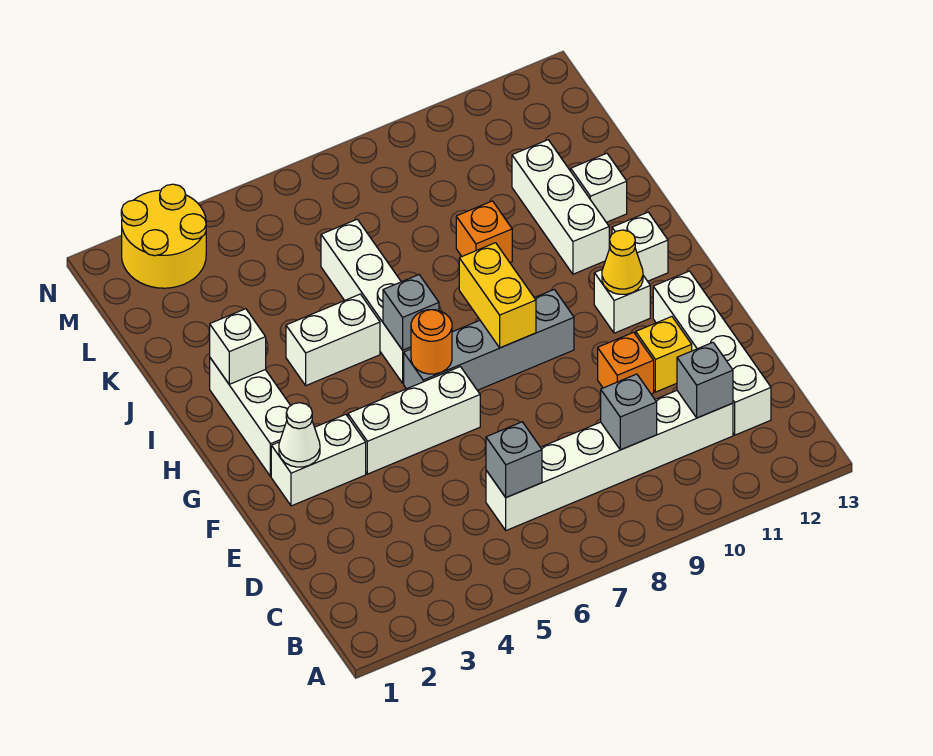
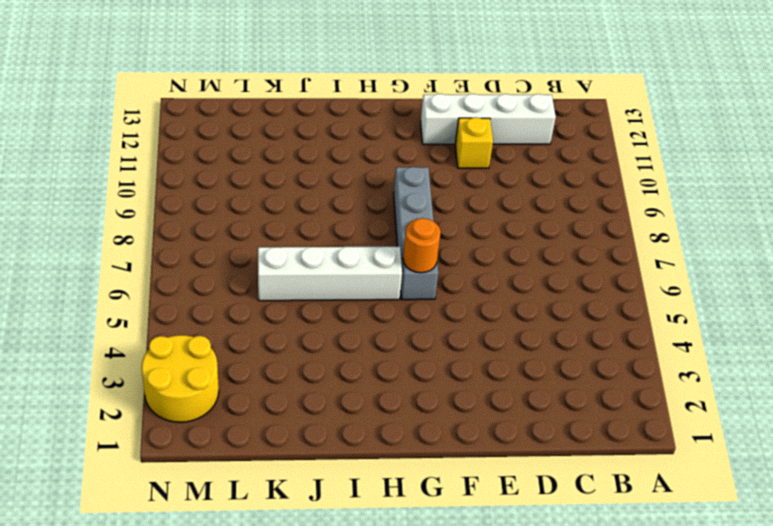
none -> white 1x6 brick [486,391,733,530]
none -> orange 1x1 brick [598,332,654,394]
none -> white 1x2 brick [271,414,366,506]

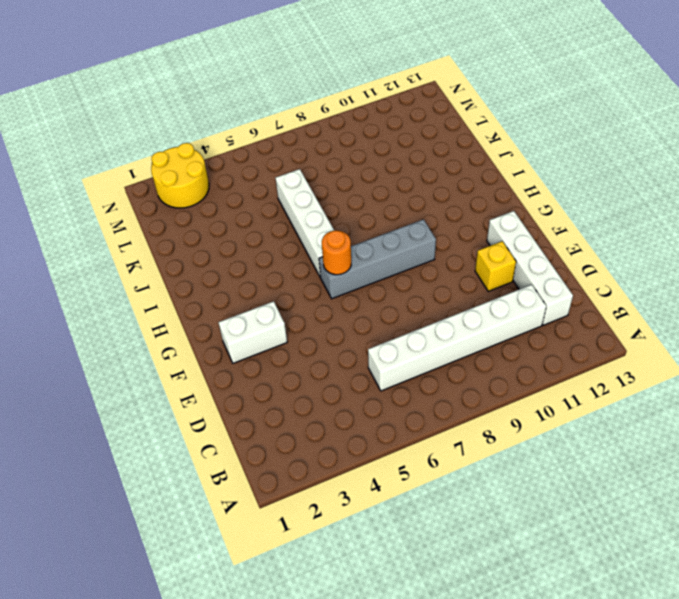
none -> orange 1x1 brick [598,332,654,394]
none -> white 1x3 brick [348,367,480,474]
none -> white 1x3 brick [210,358,291,476]

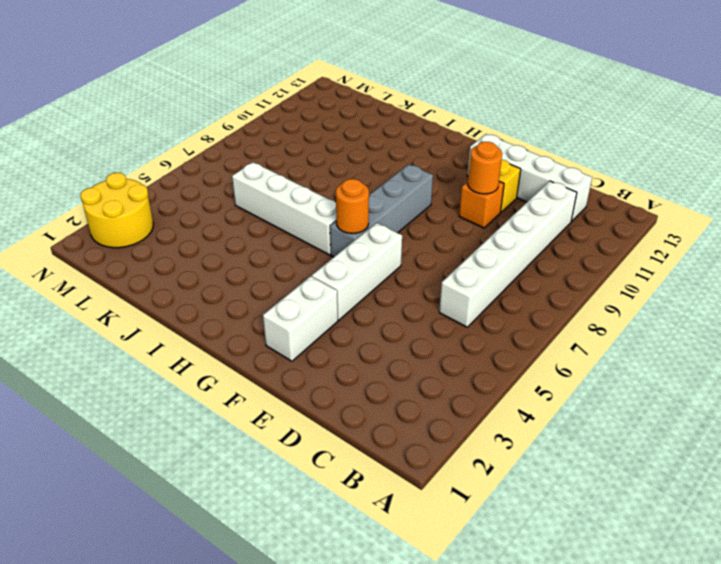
orange 1x1 round brick [468,142,502,194] -> none
none -> white 1x3 brick [210,358,291,476]
none -> white 1x1 brick [594,270,650,333]
none -> white 1x1 brick [612,212,668,281]

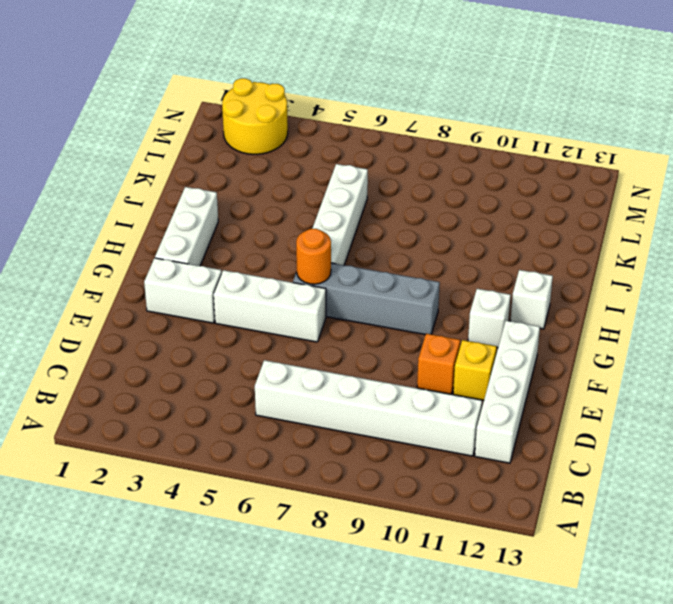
none -> white 1x2 brick [286,294,380,386]
none -> white 1x3 brick [512,140,609,274]
none -> orange 1x1 brick [456,201,512,262]

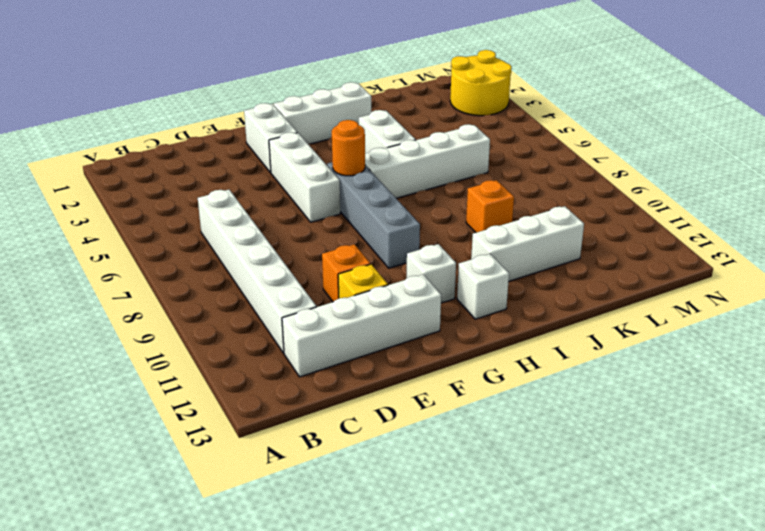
none -> white 1x1 brick [571,153,627,222]
none -> grey 1x1 brick [486,422,542,497]
none -> grey 1x1 brick [601,374,657,450]

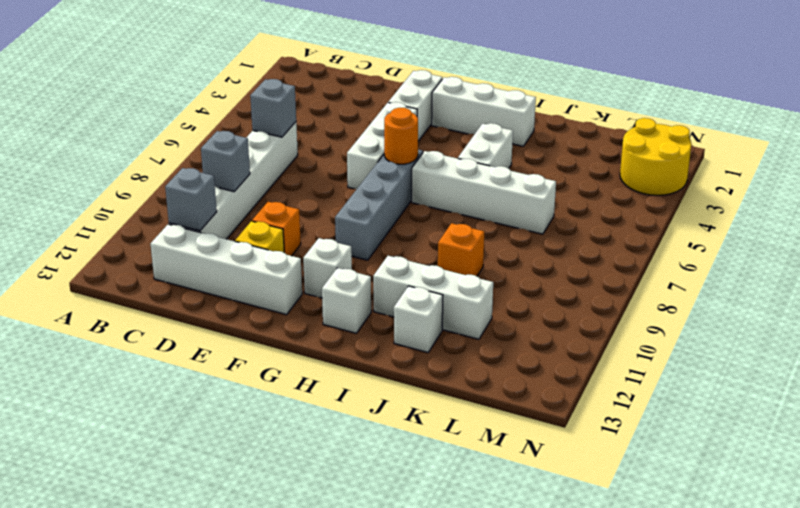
none -> white 1x1 cone [279,403,320,467]
none -> yellow 1x2 brick [459,243,536,348]
none -> yellow 1x1 cone [602,230,643,294]

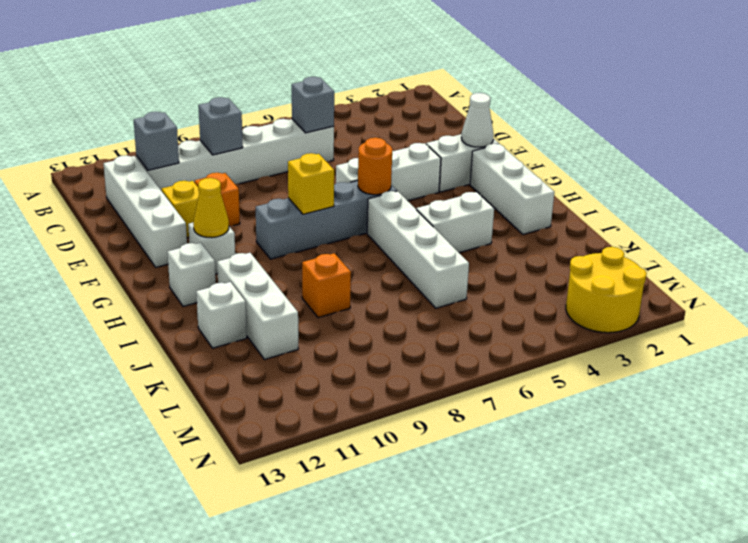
yellow 1x1 brick [288,153,334,214] -> yellow 1x2 brick [459,243,536,348]
none -> grey 1x1 brick [383,275,439,350]
none -> white 1x1 brick [210,309,266,384]

